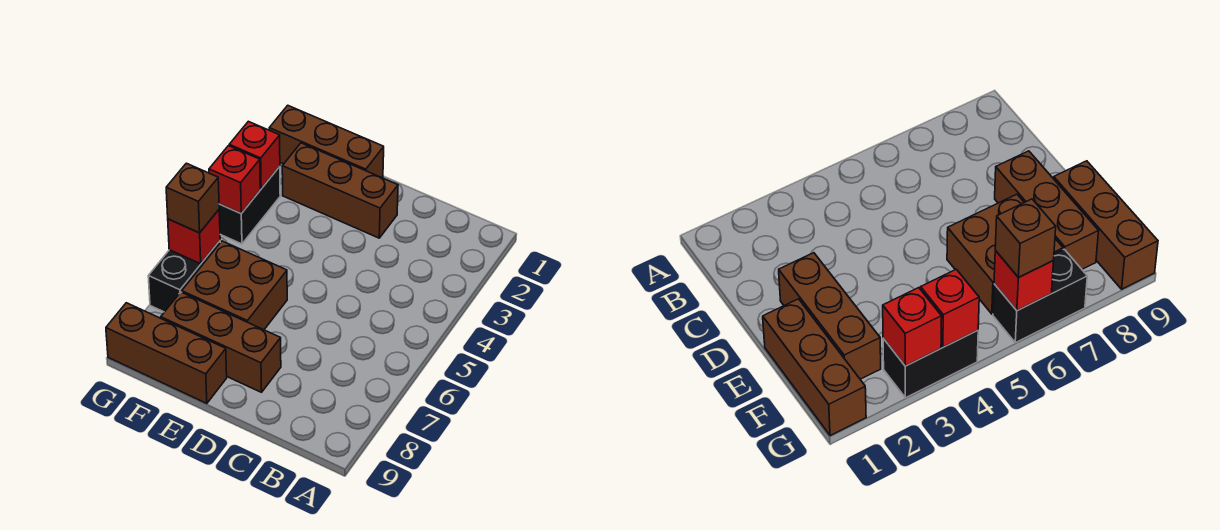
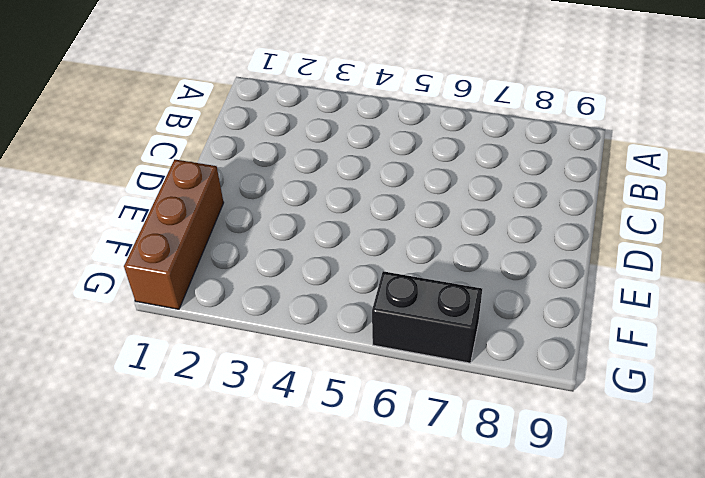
none -> brown 1x3 brick [282,143,398,238]
none -> brown 1x3 brick [161,292,281,392]

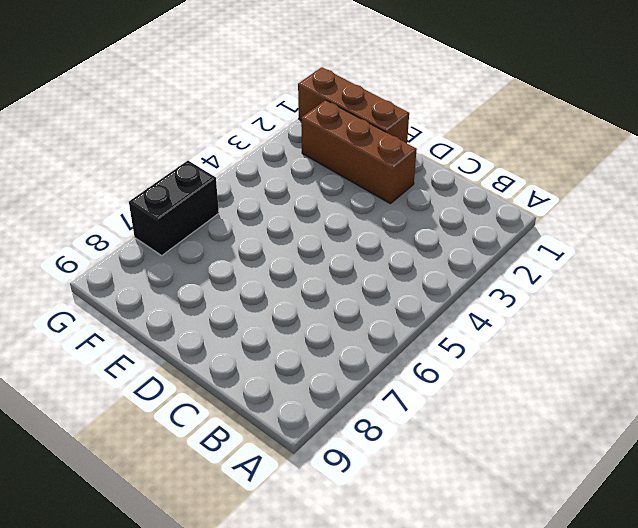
none -> brown 1x3 brick [161,292,281,392]
none -> brown 2x2 brick [182,241,287,330]

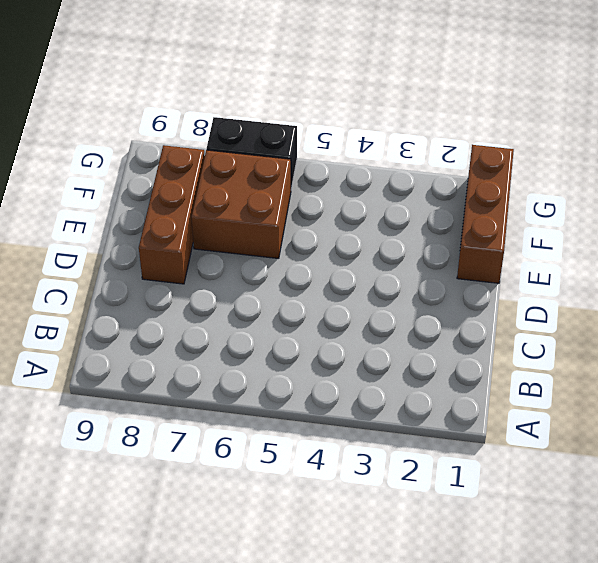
none -> brown 1x3 brick [282,143,398,238]
none -> brown 1x3 brick [106,303,227,403]

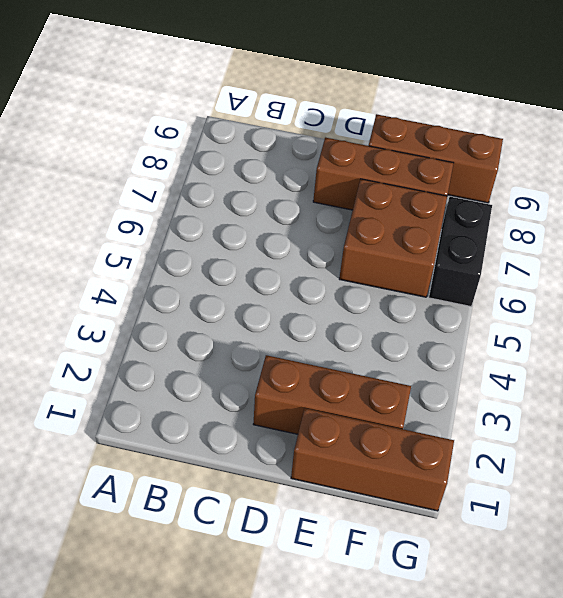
none -> black 1x2 brick [219,166,280,244]
none -> red 1x1 brick [229,121,280,189]

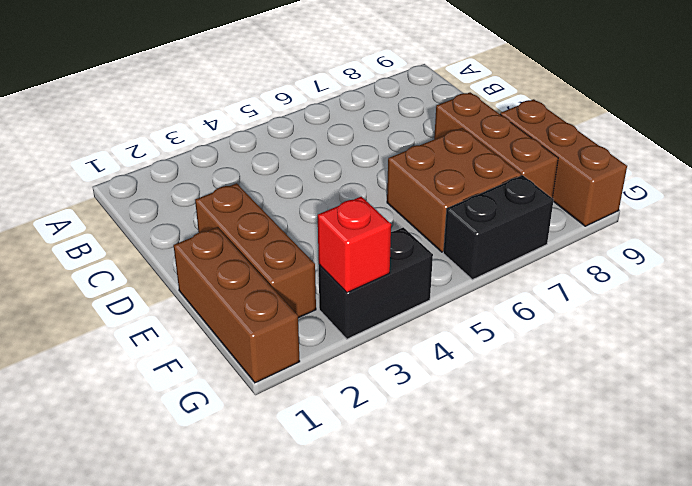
none -> red 1x1 brick [209,146,260,213]
none -> red 1x1 brick [168,210,220,264]

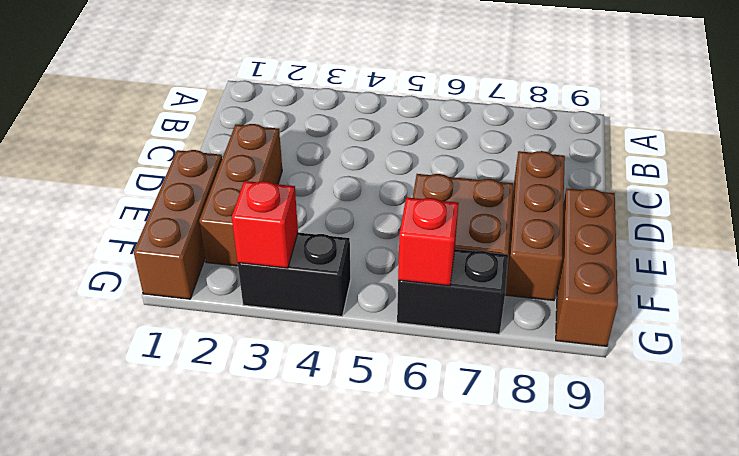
none -> red 1x1 brick [209,146,260,213]
none -> brown 1x1 brick [166,163,219,233]

